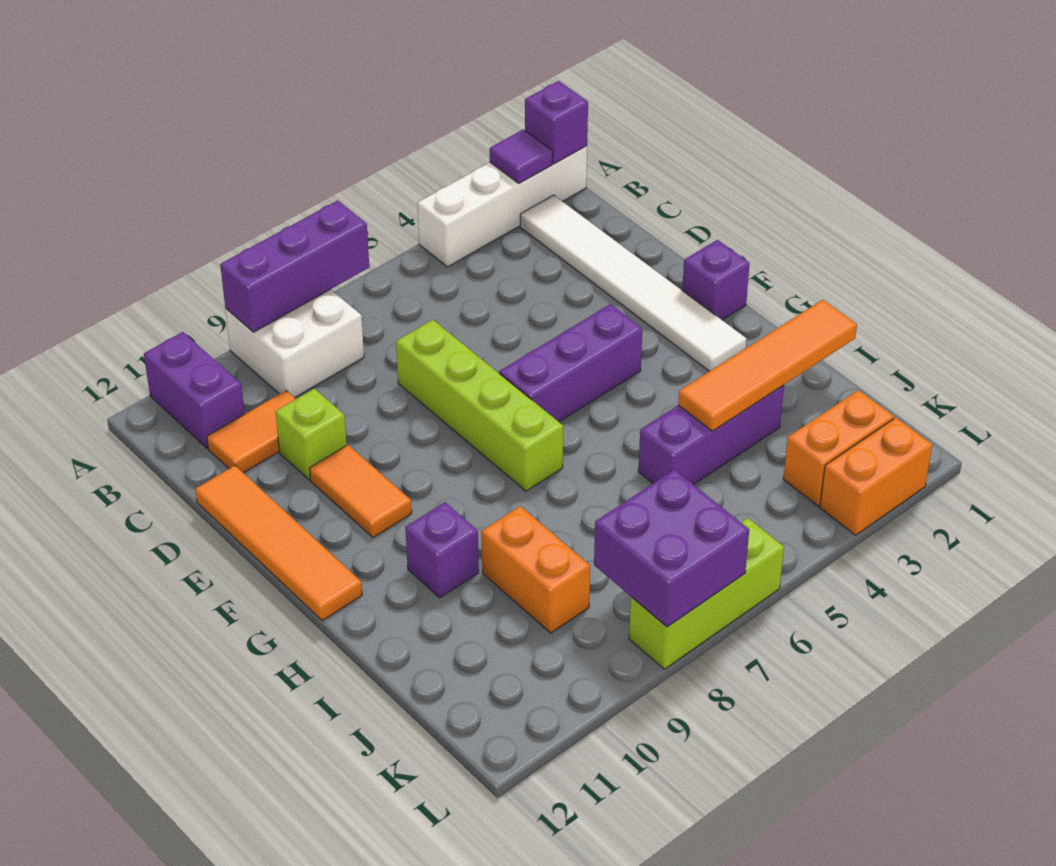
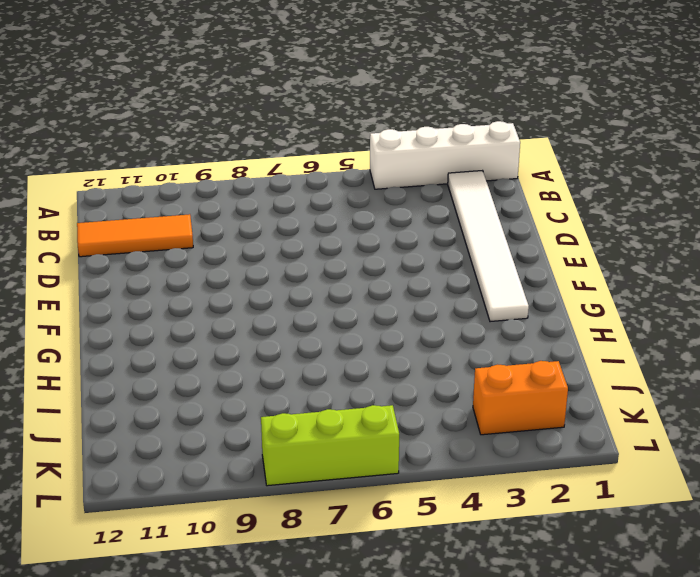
orange 1x3 tile [77,214,193,257] -> orange 1x2 tile [207,391,296,473]
none -> white 2x2 brick [225,289,364,398]
none -> purple 1x2 brick [144,332,245,448]
none -> lime 1x4 brick [396,320,563,491]

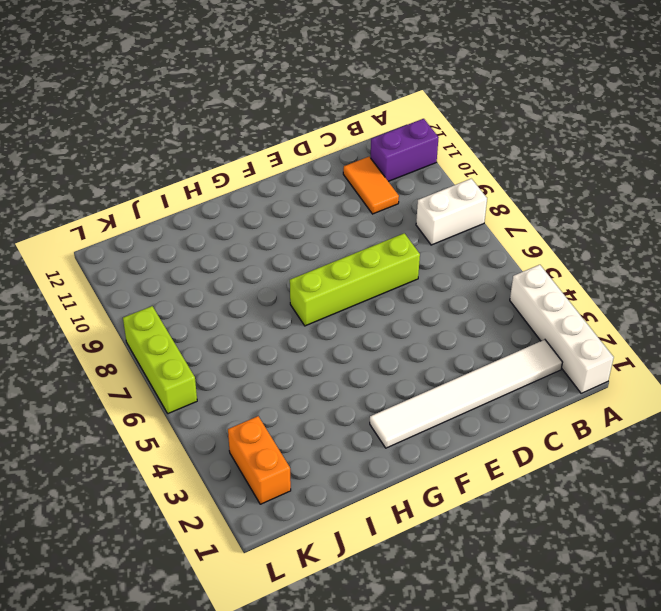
white 1x2 brick [416,179,487,245] -> white 2x2 brick [225,289,364,398]
none -> lime 1x1 brick [275,389,347,480]
none -> orange 1x4 tile [195,466,362,621]
none -> orange 1x2 tile [309,445,412,538]

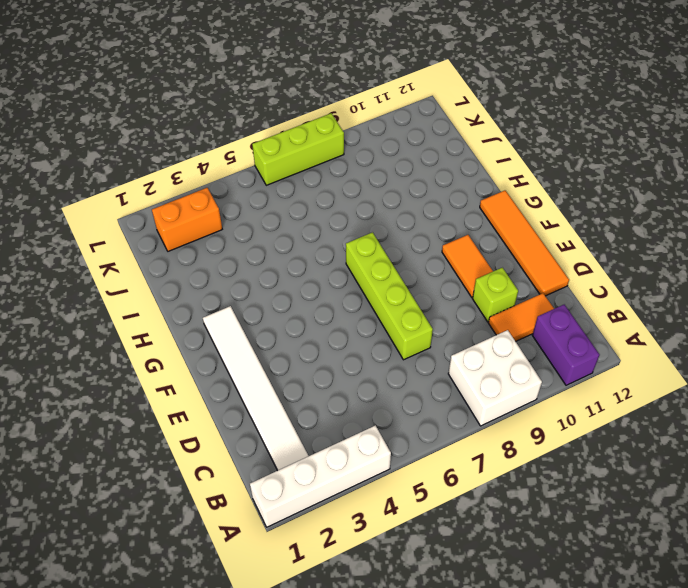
none -> purple 1x1 brick [682,240,750,320]
none -> purple 1x3 brick [499,304,642,422]
none -> purple 1x1 brick [405,502,479,598]

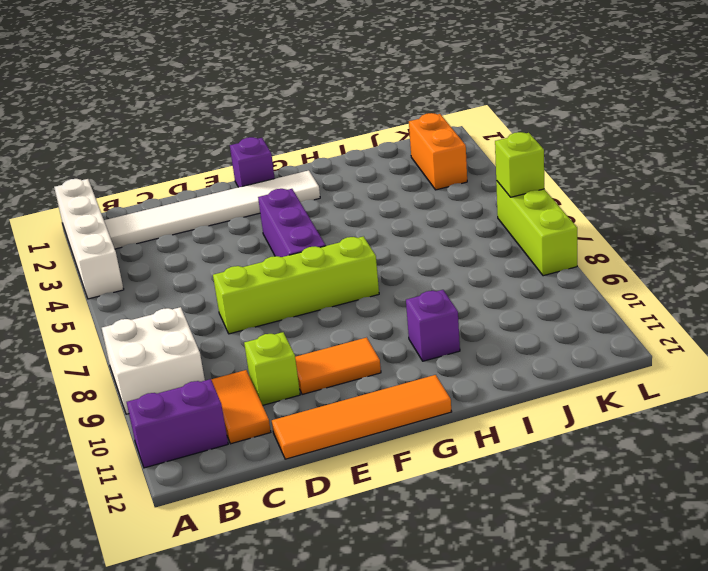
lime 1x1 brick [495,132,544,197] -> none
none -> purple 1x3 brick [638,385,784,485]
none -> orange 1x2 brick [481,506,590,633]
none -> orange 1x2 brick [820,418,932,535]

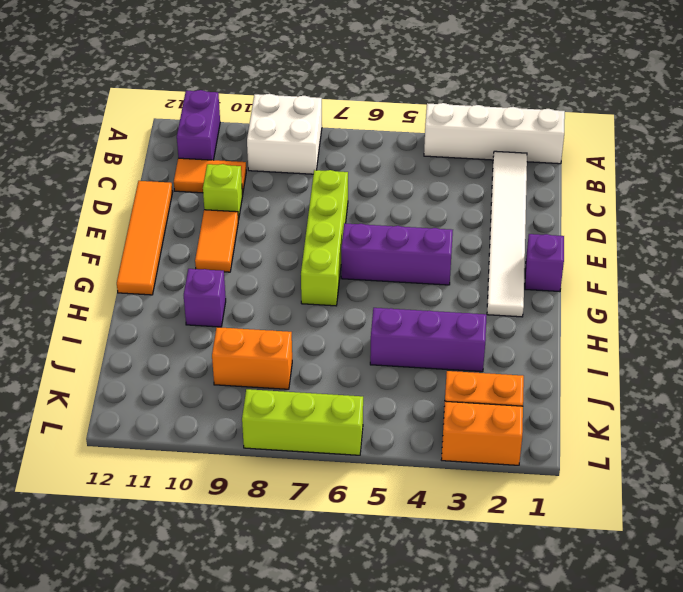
orange 1x2 brick [212,327,292,389] -> orange 1x2 brick turned to [481,506,590,633]
none -> purple 1x1 brick [525,81,588,164]
none -> purple 1x1 tile [490,130,553,183]
none -> purple 1x3 brick [220,200,369,332]

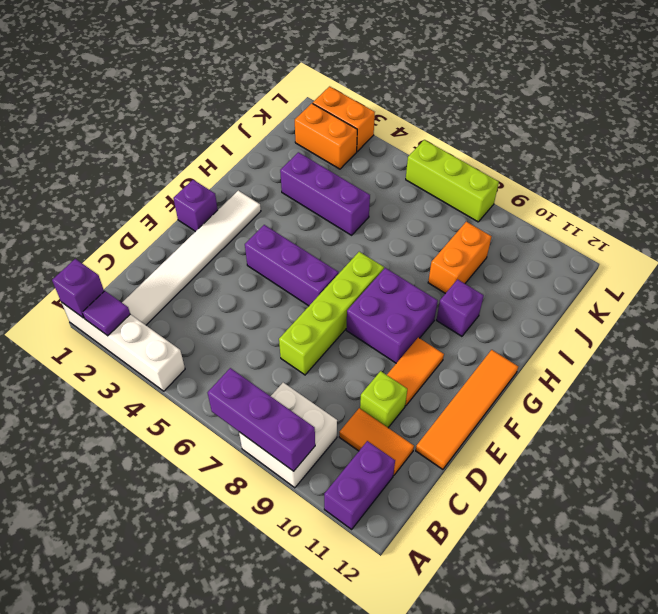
purple 2x2 brick [346,268,438,363] -> purple 2x2 brick moved to [594,470,749,627]
none -> orange 1x4 tile [678,300,857,431]

